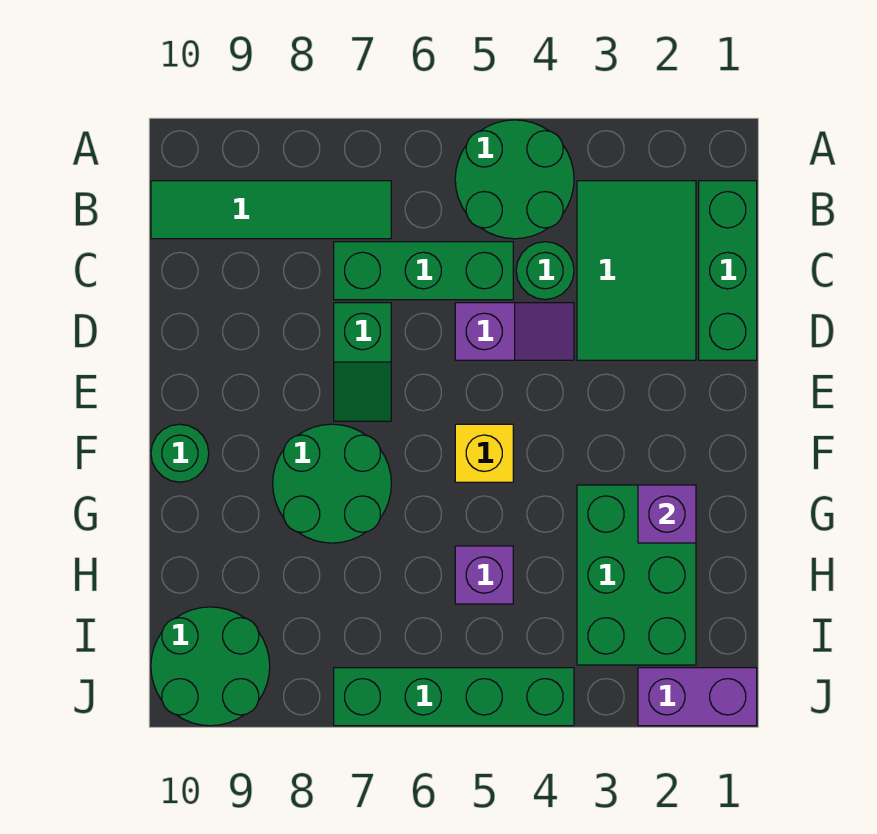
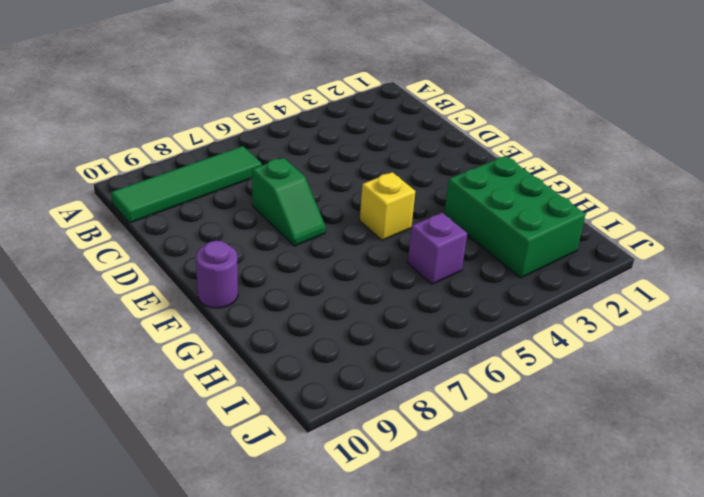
purple 1x1 round brick [196,241,238,308] -> green 1x1 round brick [151,424,209,482]
none -> green 2x2 round brick [455,120,574,239]
none -> green 1x3 brick [699,181,757,360]
none -> green 2x3 tile [577,181,696,360]

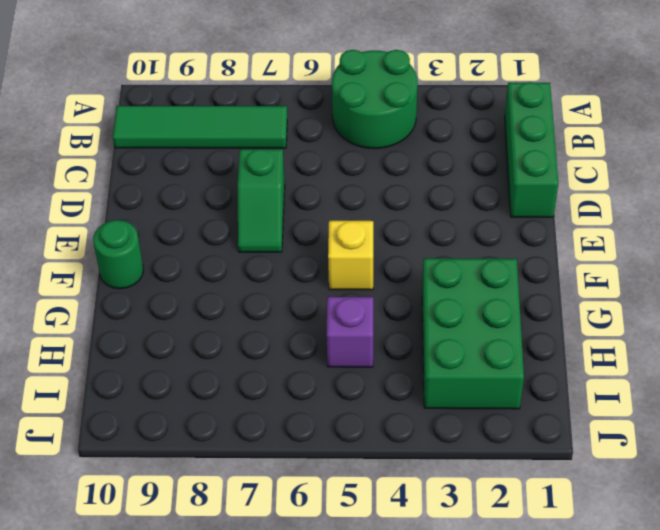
none -> green 2x3 tile [577,181,696,360]
none -> green 1x1 round brick [516,242,574,300]
none -> green 1x3 brick [334,242,513,300]

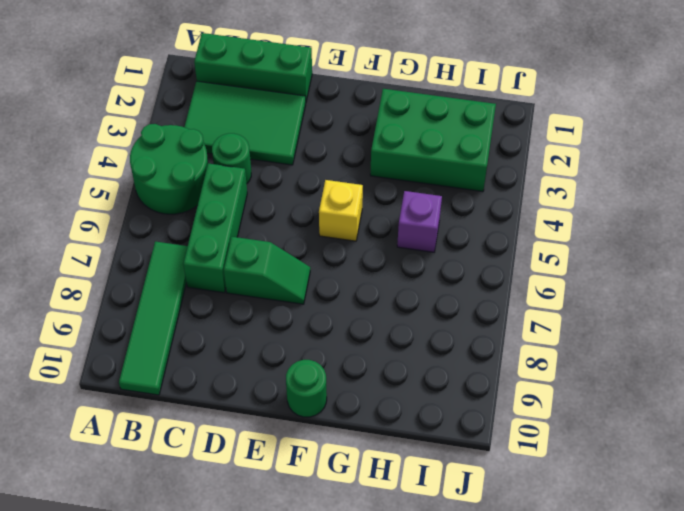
none -> purple 1x2 slope [455,303,574,360]
none -> green 2x2 round brick [273,424,391,543]
none -> green 2x2 round brick [151,607,270,726]

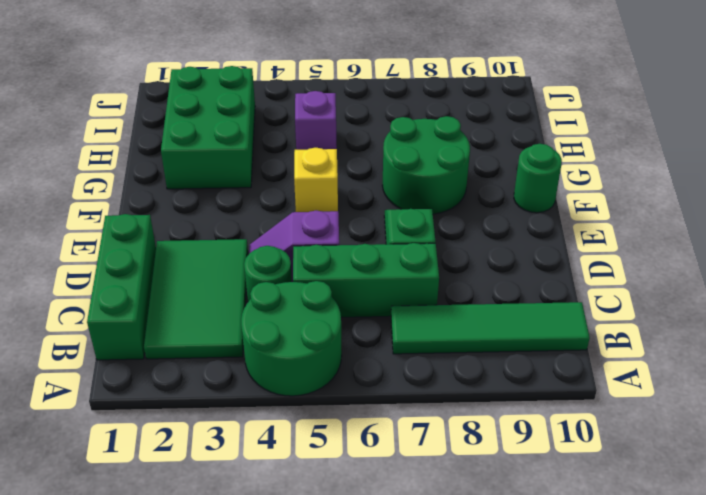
none -> green 2x2 round brick [151,607,270,726]
none -> purple 1x2 brick [638,668,757,726]
none -> green 1x4 brick [334,668,574,726]

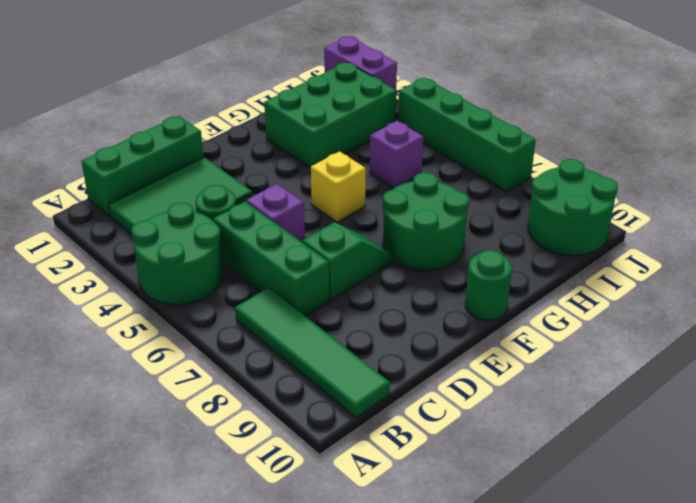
none -> purple 1x1 brick [638,485,696,543]

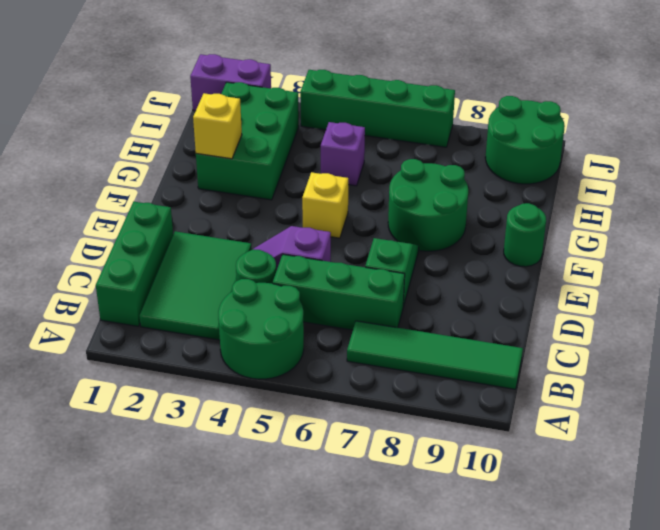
yellow 1x1 brick [193,93,242,159] -> purple 1x1 brick [638,485,696,543]

